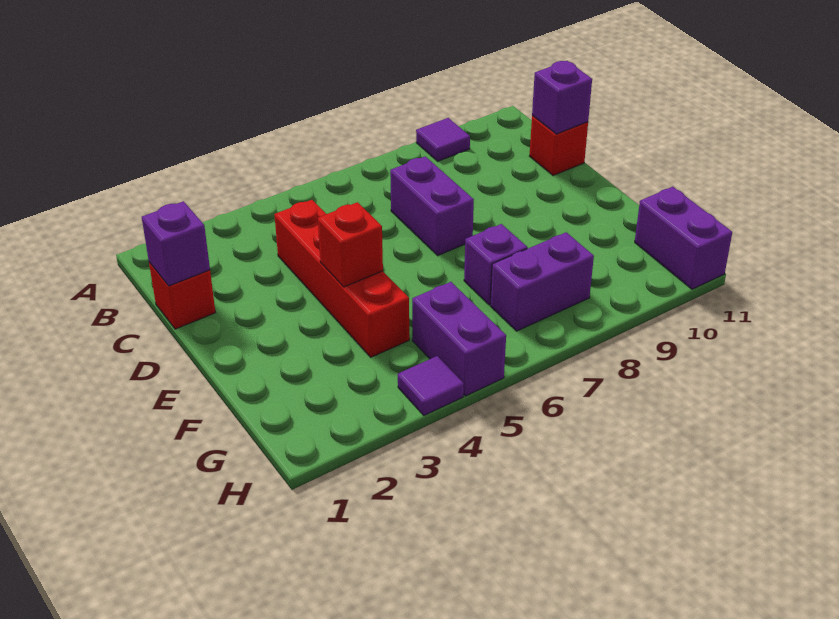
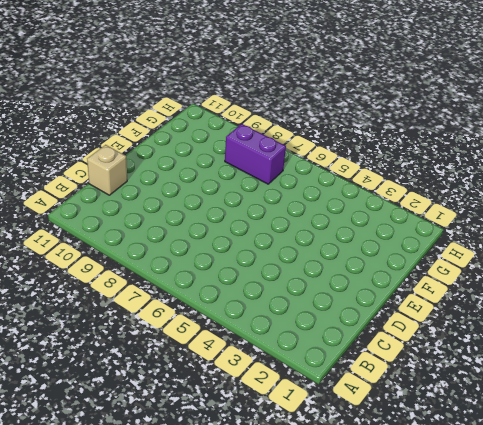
tan 1x1 brick [87,145,127,195] -> red 1x1 brick [530,116,588,176]
none -> purple 1x1 tile [416,118,470,161]
none -> red 1x1 brick [149,262,216,329]
none -> red 1x4 brick [274,200,409,357]

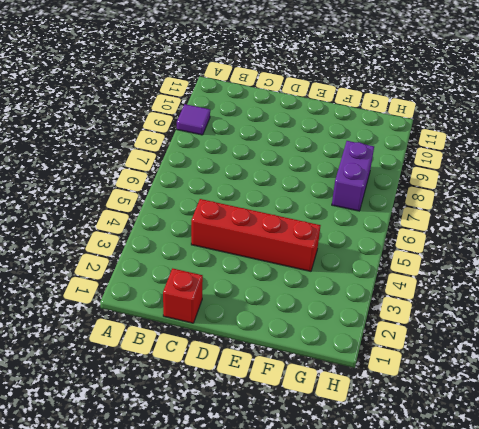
none -> purple 1x2 brick [390,156,474,255]
none -> red 1x1 brick [530,116,588,176]
none -> purple 1x1 brick [464,224,528,305]

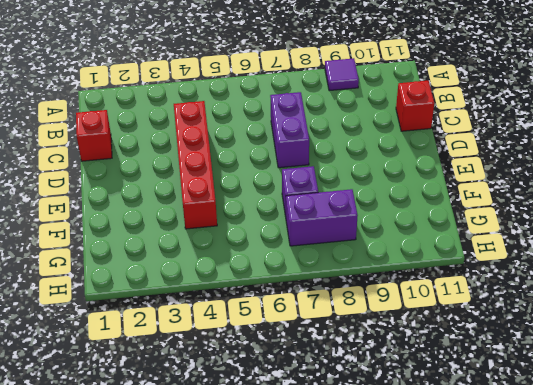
none -> purple 1x2 brick [412,282,506,396]
none -> purple 1x2 brick [635,187,732,289]
none -> purple 1x1 tile [398,356,464,415]

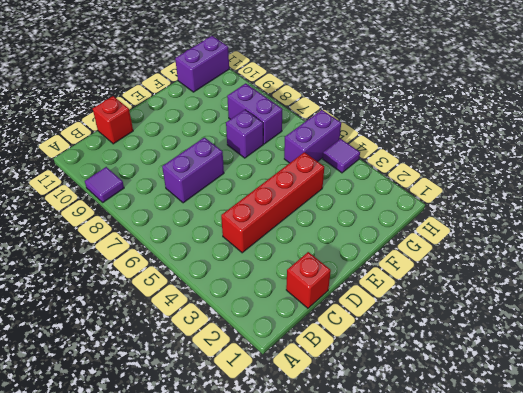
none -> purple 1x1 brick [142,201,210,286]
none -> purple 1x1 brick [532,61,592,134]
none -> red 1x1 brick [318,202,383,287]

